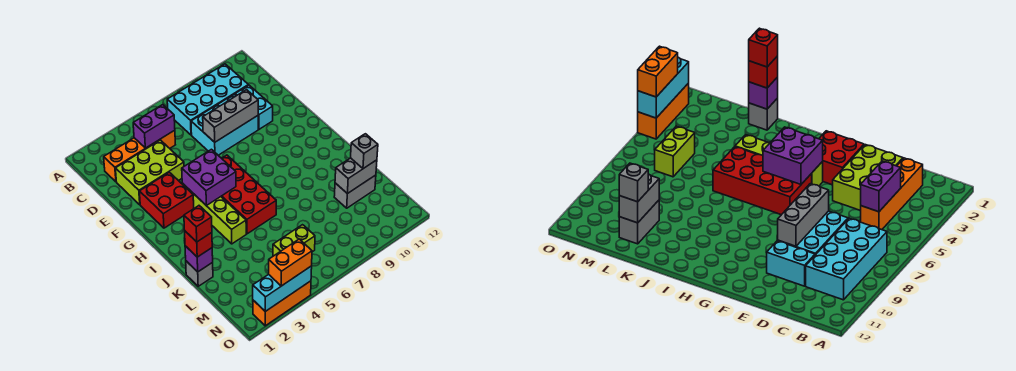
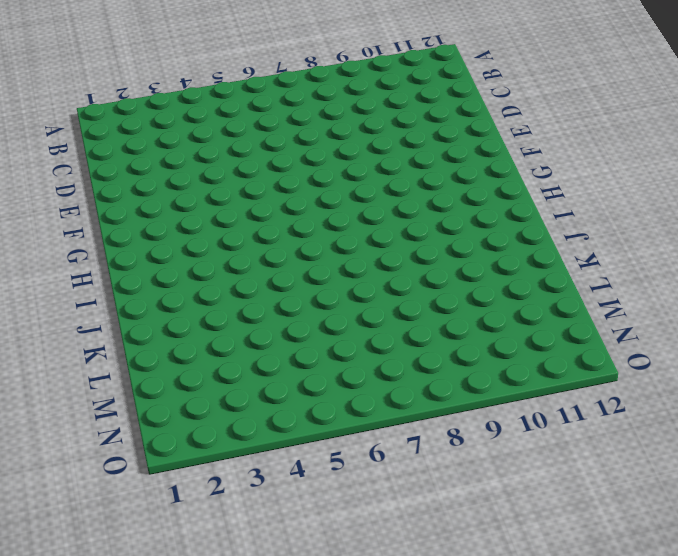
none -> cyan 2x4 brick [167,64,248,135]
none -> orange 1x4 brick [104,130,175,182]
none -> lime 2x3 brick [115,140,184,205]

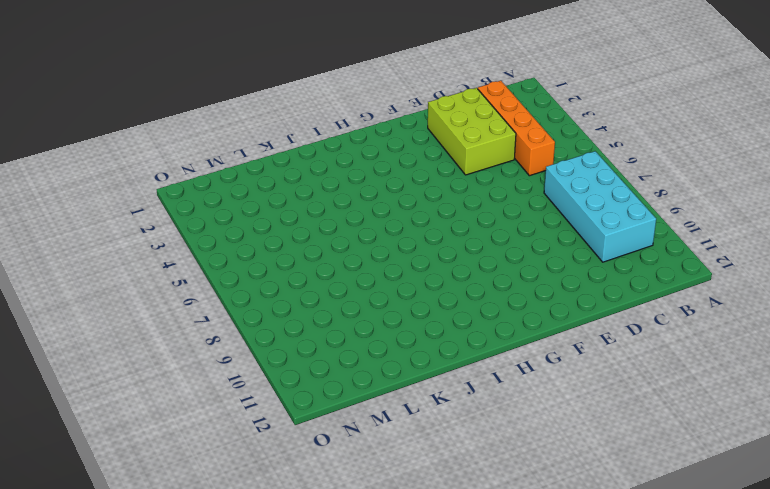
none -> cyan 2x3 brick [191,94,258,155]
none -> cyan 1x2 brick [235,85,273,129]
none -> red 2x2 brick [139,172,194,228]

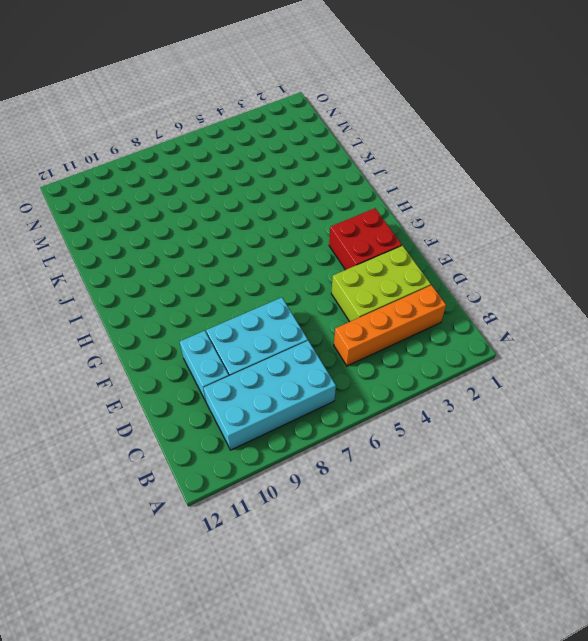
none -> lime 1x4 brick [182,183,246,244]
none -> red 2x4 brick [221,155,276,234]
none -> grey 1x1 brick [186,261,213,286]

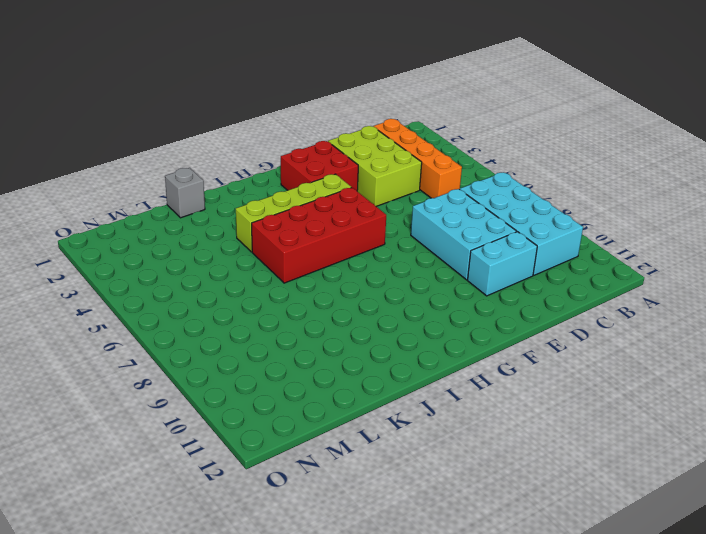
none -> grey 1x2 brick [334,175,376,208]
none -> lime 1x2 brick [273,225,315,256]
none -> orange 1x3 brick [253,281,311,326]

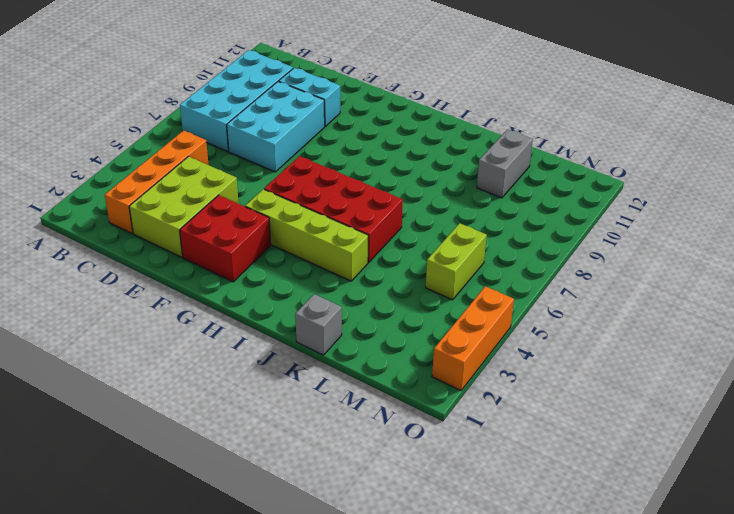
none -> purple 1x2 brick [133,105,175,148]
none -> grey 1x3 brick [203,90,258,142]
none -> purple 2x2 brick [182,149,236,205]

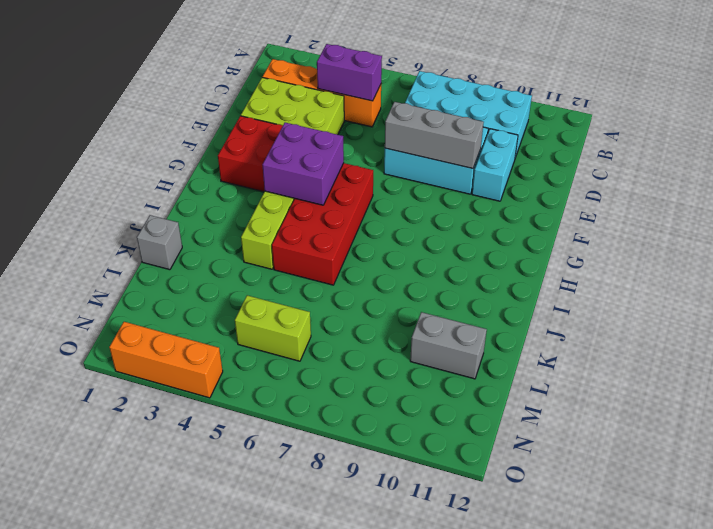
none -> purple 1x1 brick [185,246,213,272]
none -> grey 1x2 brick [335,158,377,194]
none -> cyan 1x3 brick [253,266,312,311]

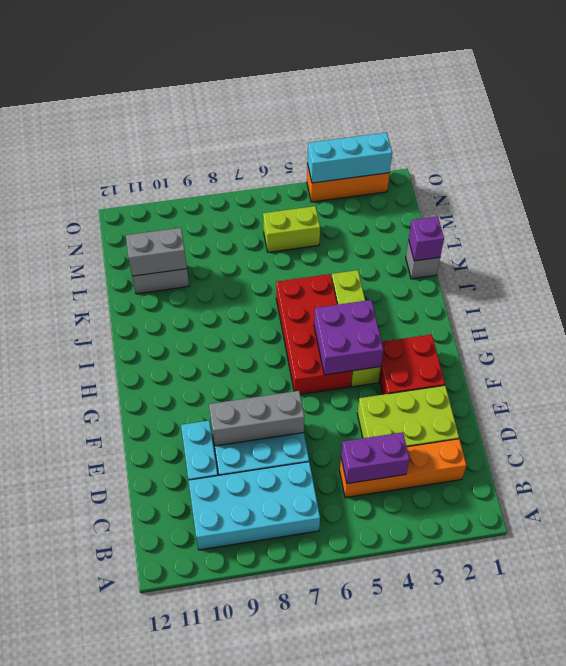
none -> red 1x1 brick [185,231,212,257]
none -> grey 1x1 brick [351,134,378,169]
none -> orange 1x2 brick [269,239,312,286]

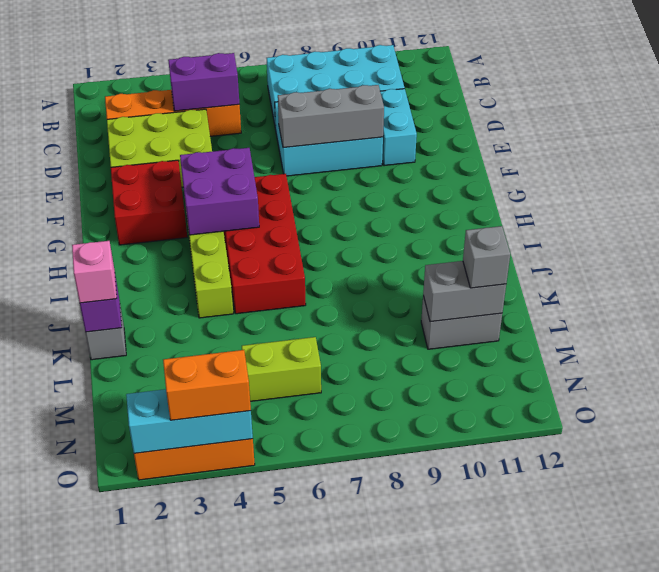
pink 1x1 brick [72,241,117,303] -> red 1x1 brick [185,231,212,257]
none -> red 1x1 brick [184,206,212,242]

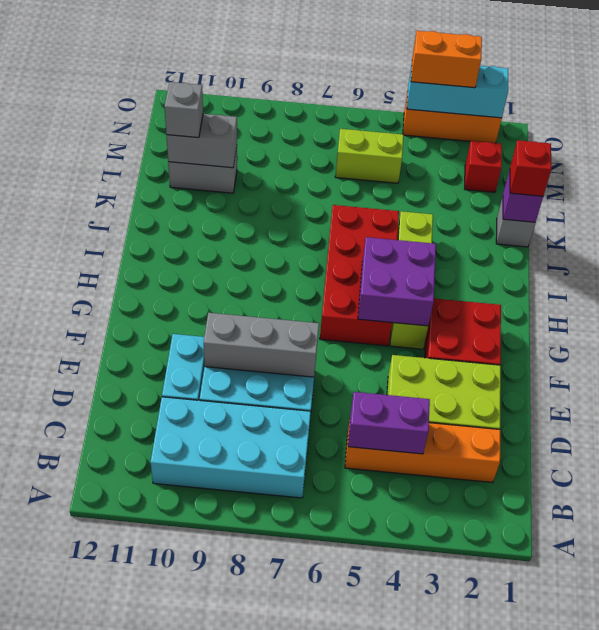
red 1x1 brick [465,141,502,192] -> red 1x1 brick moved to [184,206,212,242]

